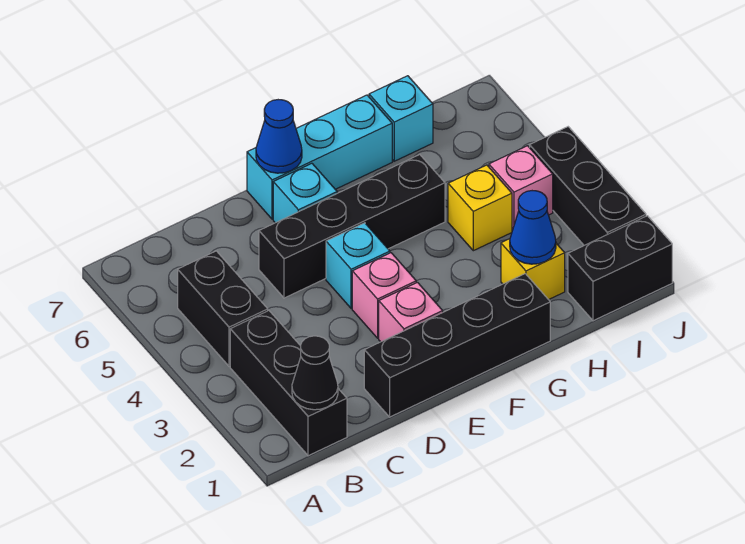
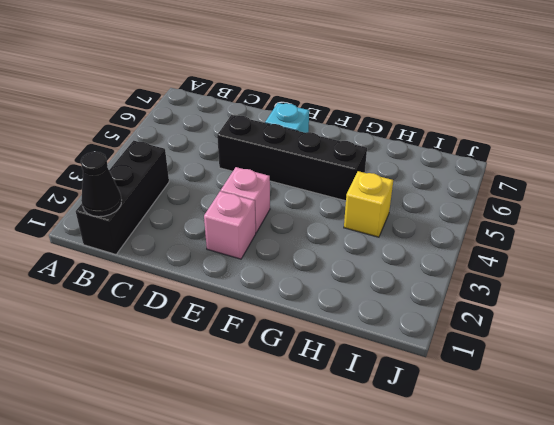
none -> black 1x2 brick [178,251,268,366]
none -> black 1x4 brick [364,274,550,417]
none -> cyan 1x1 brick [326,223,390,309]

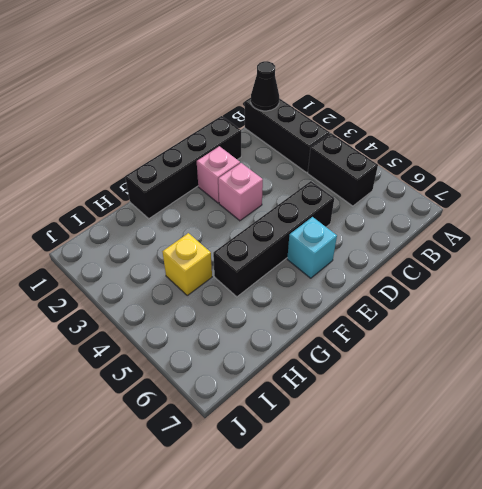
none -> cyan 1x1 brick [326,223,390,309]
none -> cyan 1x3 brick [247,95,392,219]
none -> yellow 1x1 brick [501,239,565,300]

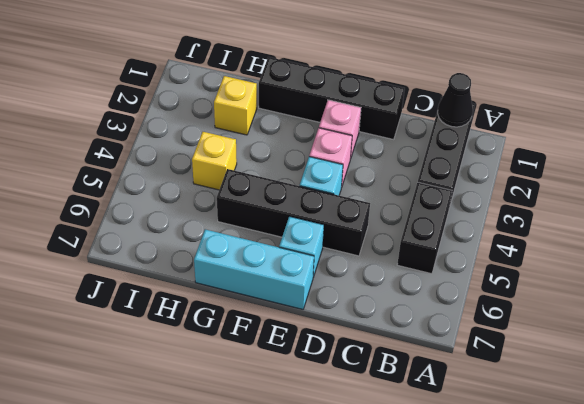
none -> cyan 1x1 brick [369,76,433,161]
none -> black 1x2 brick [568,216,672,321]
none -> pink 1x1 brick [489,146,553,230]

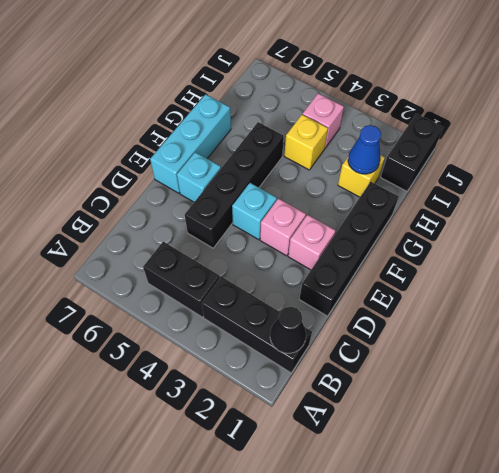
none -> cyan 1x1 brick [369,76,433,161]
none -> black 1x3 brick [530,127,646,245]
none -> blue 1x1 cone [256,100,302,173]

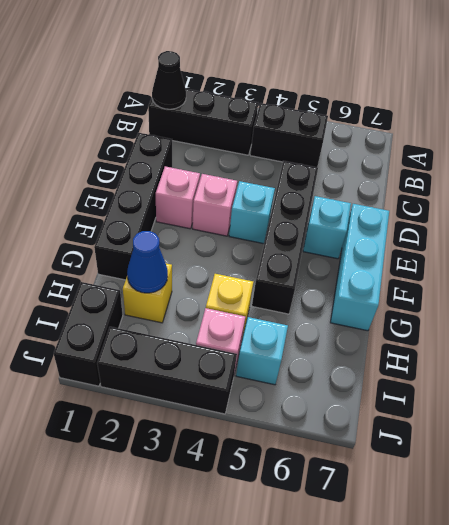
cyan 1x1 brick [236,317,288,385] -> cyan 1x1 brick moved to [369,76,433,161]
none -> blue 1x1 cone [256,100,302,173]

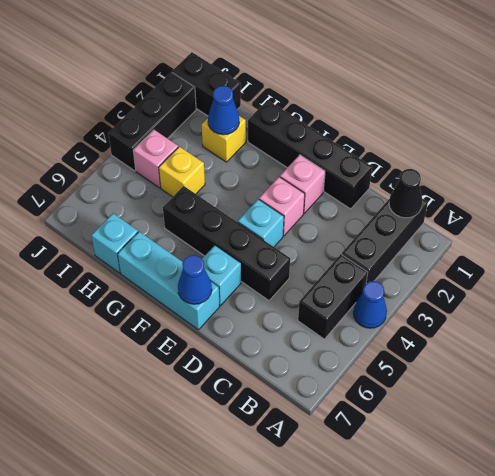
blue 1x1 cone [353,281,387,328] -> none

